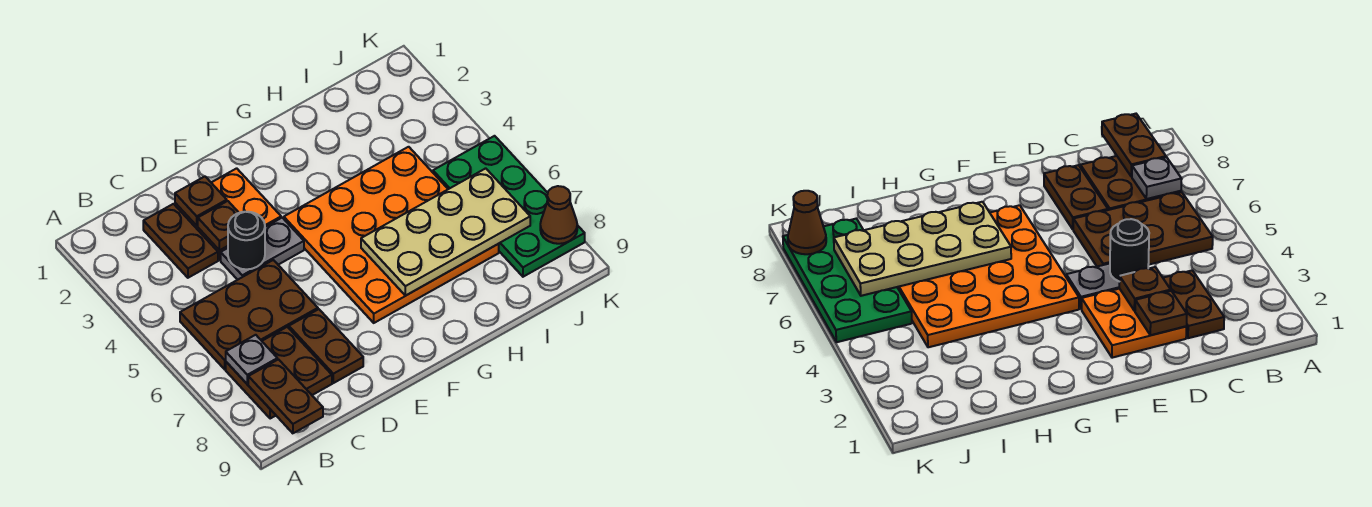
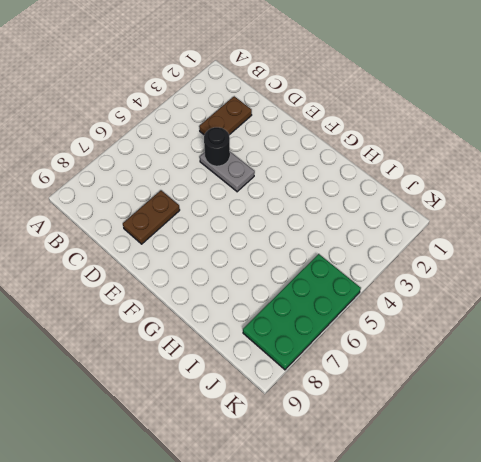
none -> brown 2x3 plate [180,260,318,369]
none -> brown 2x2 plate [226,327,332,419]
none -> orange 2x2 plate [175,168,281,260]

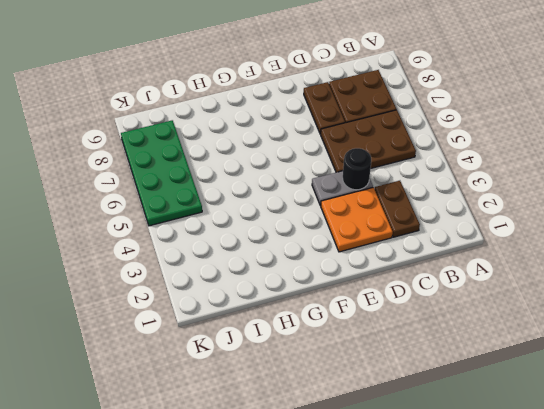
none -> orange 4x4 plate [284,147,499,323]
none -> grey 1x1 plate [226,335,277,384]
none -> brown 1x2 plate [248,359,323,433]

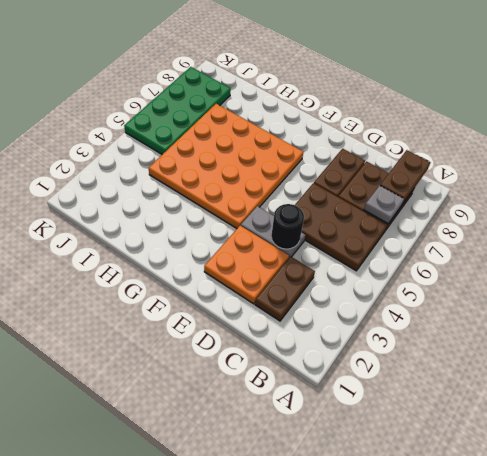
none -> brown 1x1 plate [175,176,227,226]
none -> brown 1x1 plate [198,201,239,251]
none -> tan 2x4 plate [361,168,530,296]

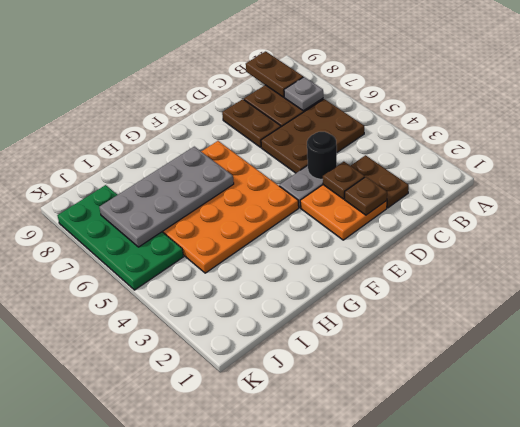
grey 2x4 plate [99,147,234,247] -> tan 2x4 plate [361,168,530,296]
none -> brown 1x1 cone [540,186,577,244]

